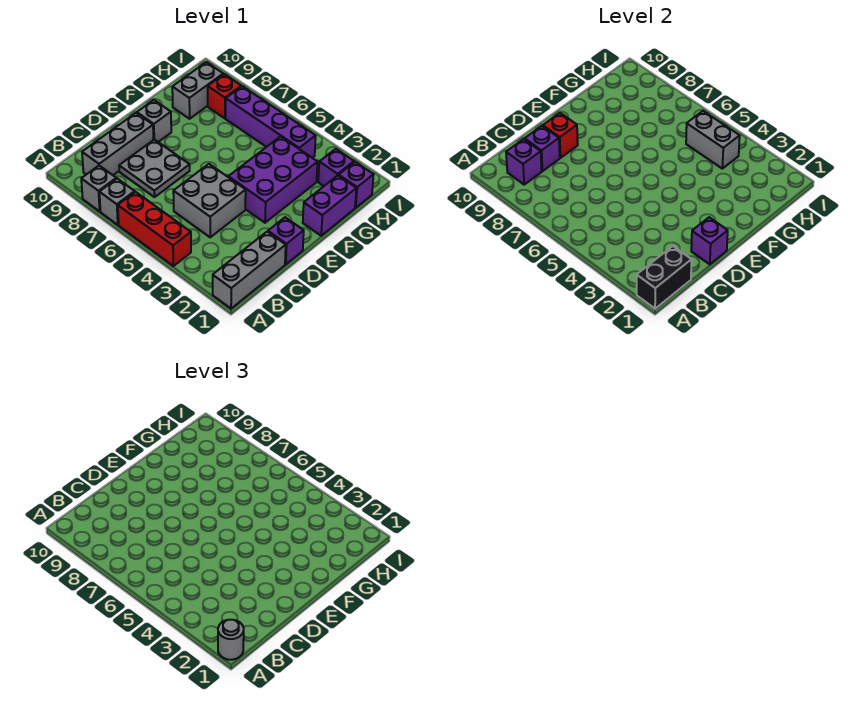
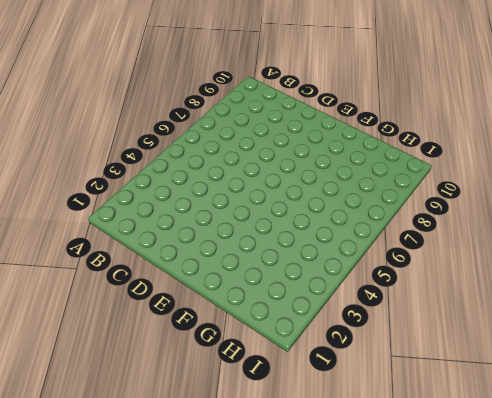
none -> grey 1x3 brick [213,232,286,309]
none -> red 1x3 brick [118,192,191,266]
none -> grey 1x1 brick [99,179,135,225]

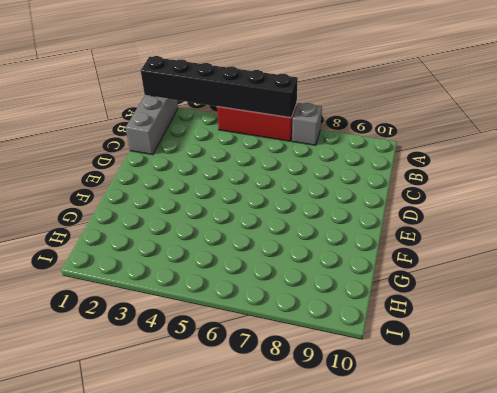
black 1x6 brick [141,56,298,118] -> black 1x2 brick [637,246,692,309]
none -> grey 1x1 brick [81,166,116,211]
none -> grey 1x3 brick [82,113,153,175]
none -> grey 2x2 brick [173,164,246,237]

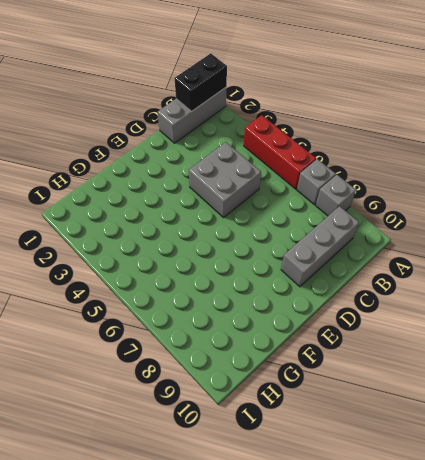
none -> grey 2x2 plate [119,140,190,197]
none -> purple 1x1 brick [268,217,304,264]
none -> purple 2x3 brick [228,137,318,223]

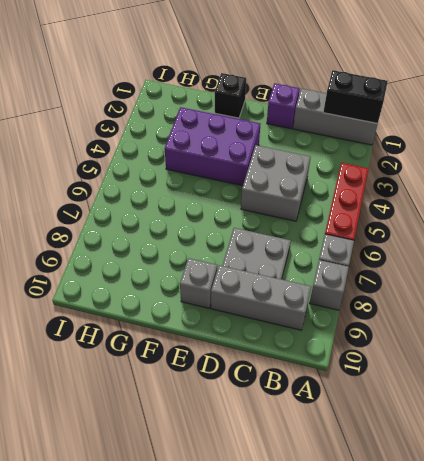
black 1x1 brick [215,73,246,118] -> purple 1x2 brick [303,176,356,236]
none -> grey 1x2 brick [172,62,223,119]
none -> purple 1x1 brick [339,162,374,208]
none -> purple 1x1 brick [318,149,354,186]

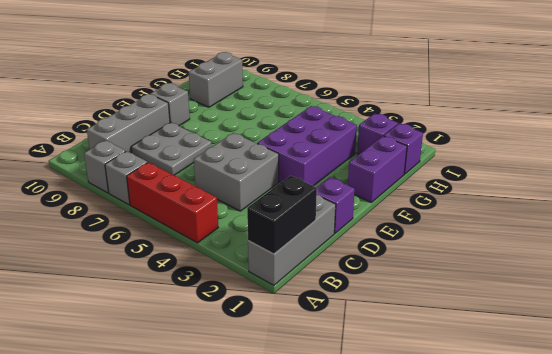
none -> purple 1x4 brick [226,86,316,158]
none -> red 1x1 brick [208,74,241,118]
none -> purple 1x1 brick [506,139,542,184]

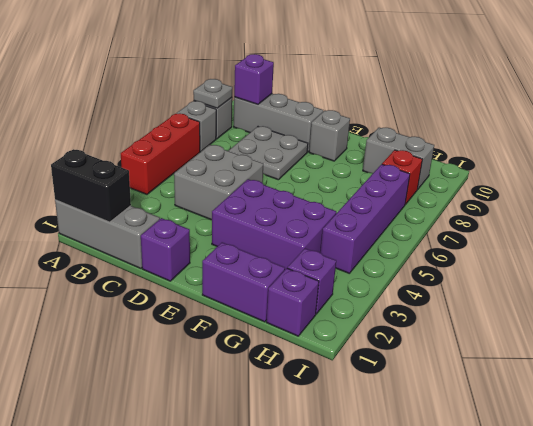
grey 1x1 plate [193,79,232,108] -> none
none -> purple 1x1 brick [525,126,560,171]
none -> purple 1x1 brick [691,217,728,264]
none -> red 1x1 brick [543,113,578,158]

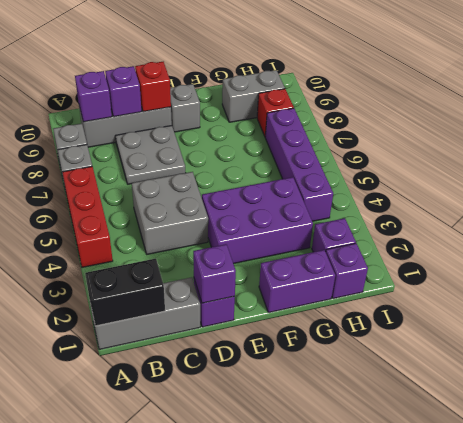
none -> grey 1x2 brick [686,111,740,169]
none -> grey 1x1 round brick [218,620,244,660]

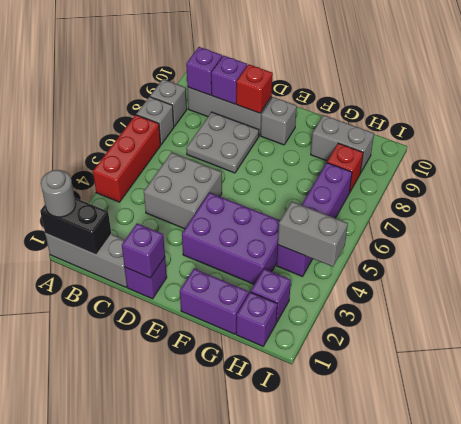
grey 1x2 brick [278,202,348,267] -> grey 1x2 brick turned to [686,111,740,169]

